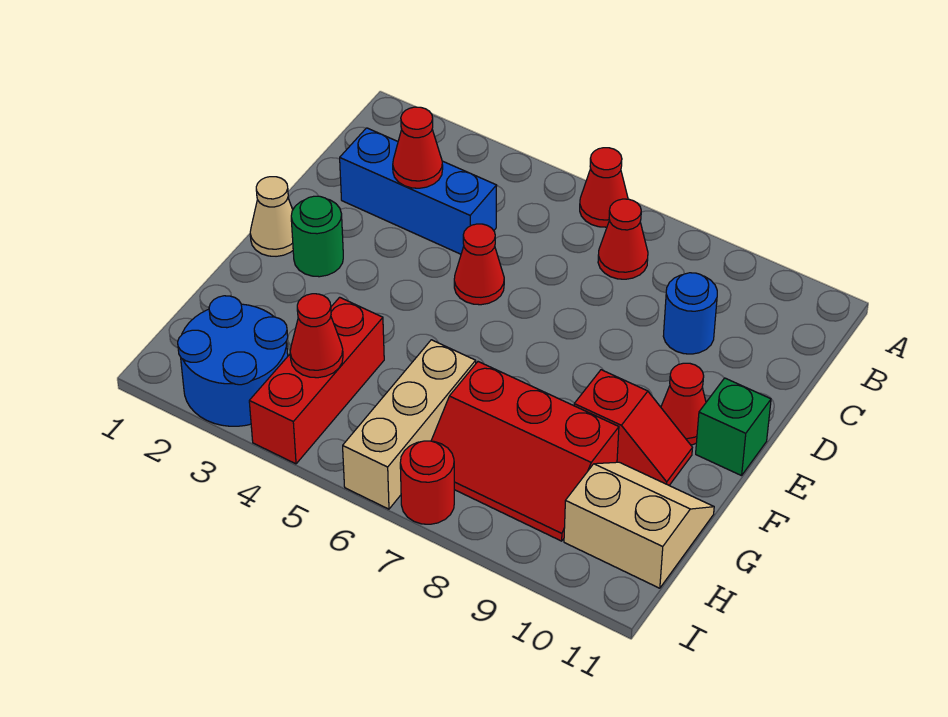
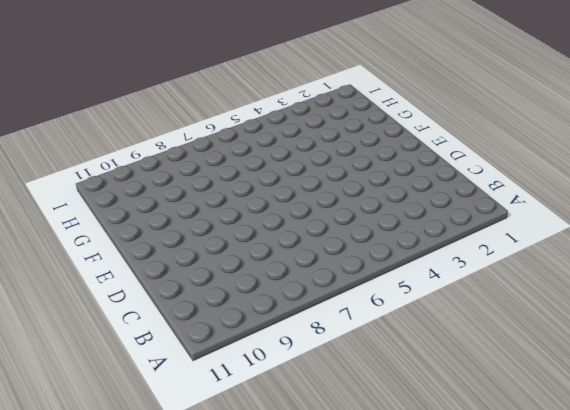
none -> red 1x1 cone [580,148,628,227]
none -> red 1x1 cone [598,199,648,279]
none -> blue 1x3 brick [340,128,497,254]

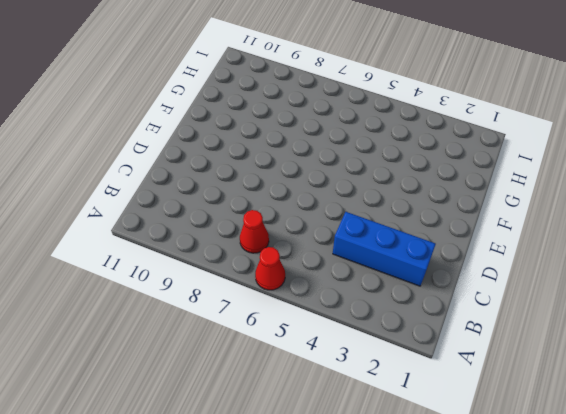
none -> blue 1x1 round brick [663,273,717,354]
none -> red 1x1 cone [454,224,504,305]
none -> tan 1x1 cone [250,177,293,256]

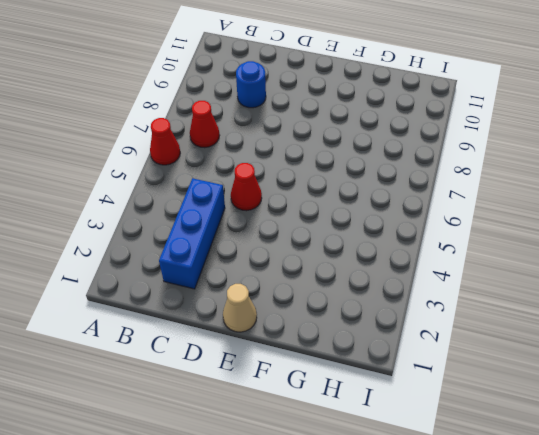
none -> green 1x1 round brick [291,196,343,277]
none -> red 1x1 cone [661,363,706,445]
none -> green 1x1 brick [696,378,771,476]

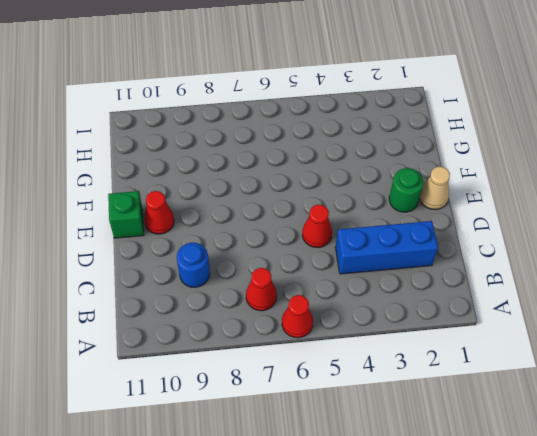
none -> red 1x2 slope [574,370,692,485]
none -> red 1x3 brick [249,297,384,464]
none -> tan 1x3 brick [343,340,476,509]

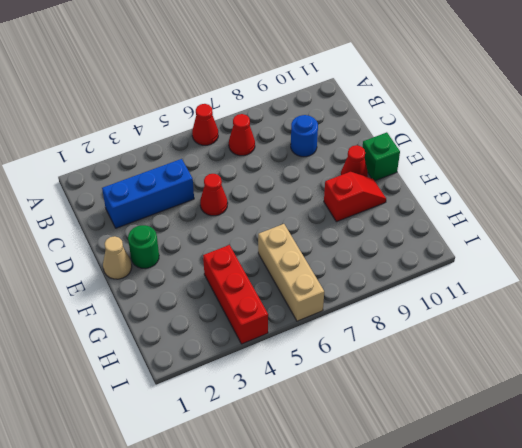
none -> red 2x3 slope [431,362,619,541]
none -> tan 2x2 slope [564,462,714,588]
none -> blue 2x2 round brick [178,296,288,426]

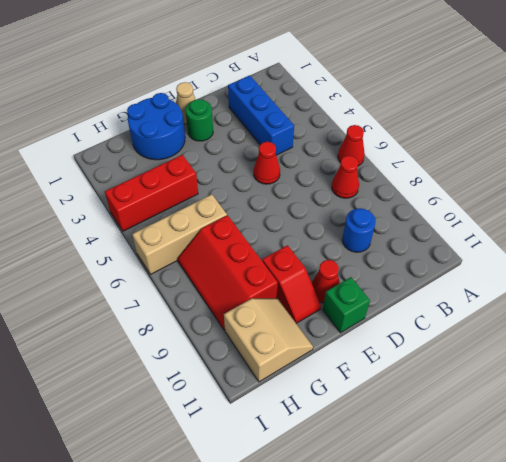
blue 2x2 round brick [127,93,185,160] -> blue 2x2 round brick moved to [178,296,288,426]
none -> red 1x1 round brick [400,441,454,524]
none -> red 1x1 cone [393,107,443,188]
none -> red 1x1 cone [290,294,343,378]

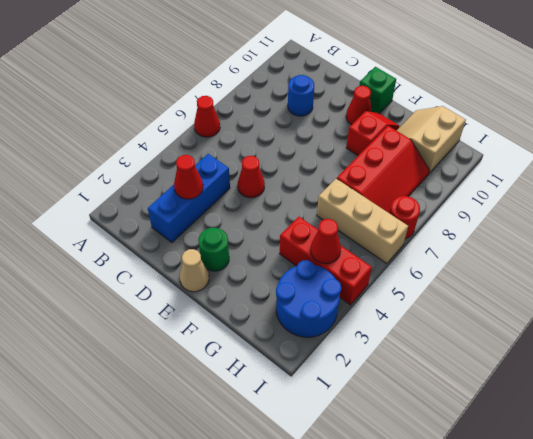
none -> red 1x1 cone [598,199,648,279]

